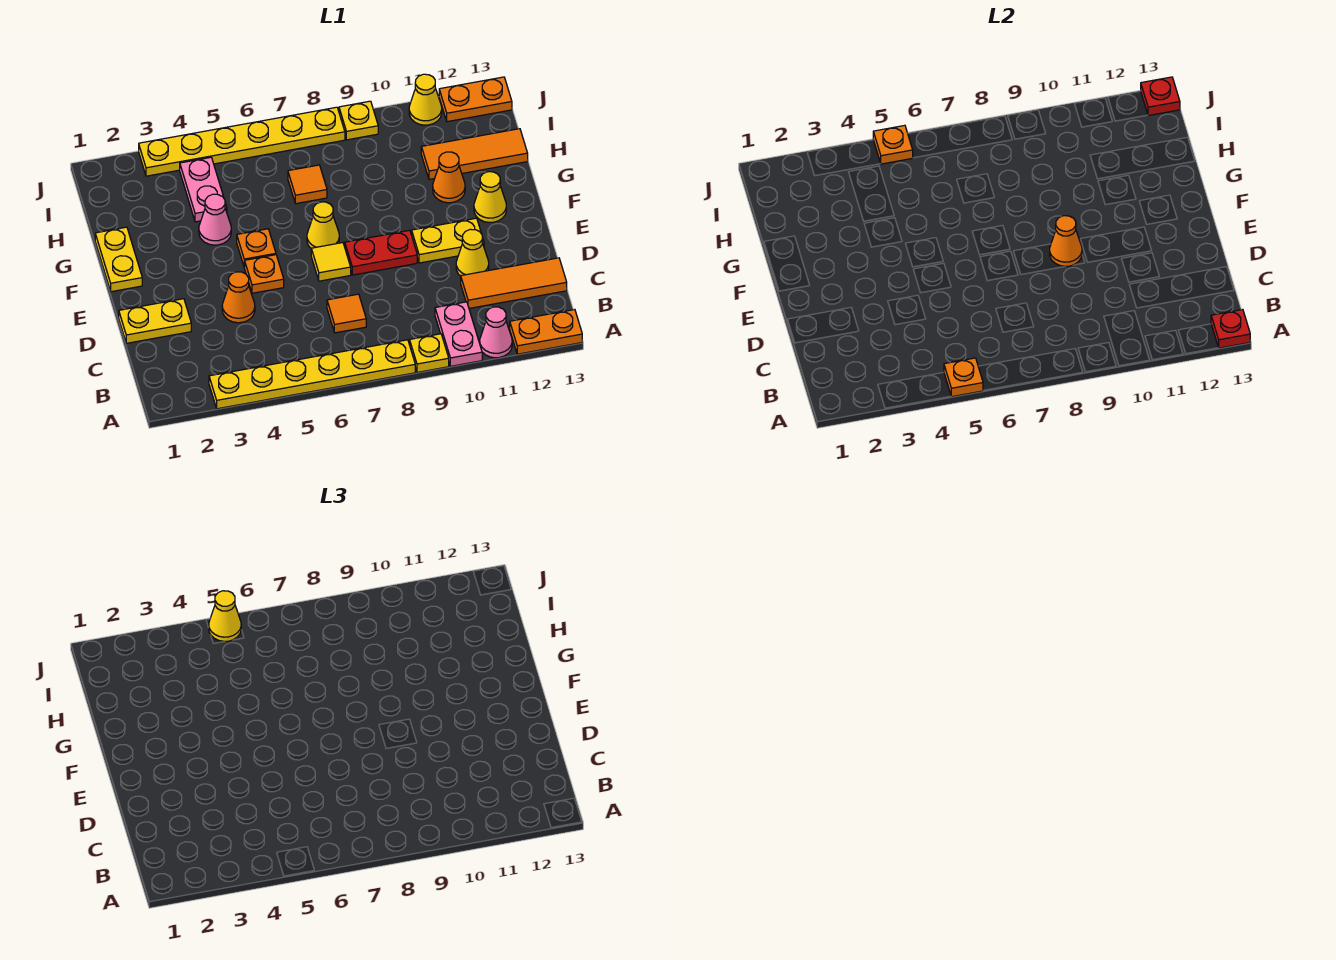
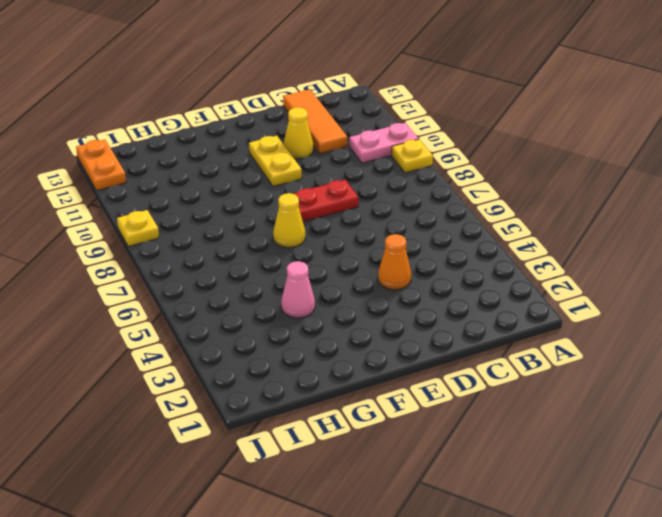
red 1x2 plate [292,180,358,222] -> red 1x2 plate turned to [345,230,417,275]
none -> yellow 1x6 plate [209,340,415,409]
none -> pink 1x1 cone [480,307,512,358]
none -> orange 1x2 plate [510,310,582,354]
none -> orange 1x1 tile [327,294,366,333]

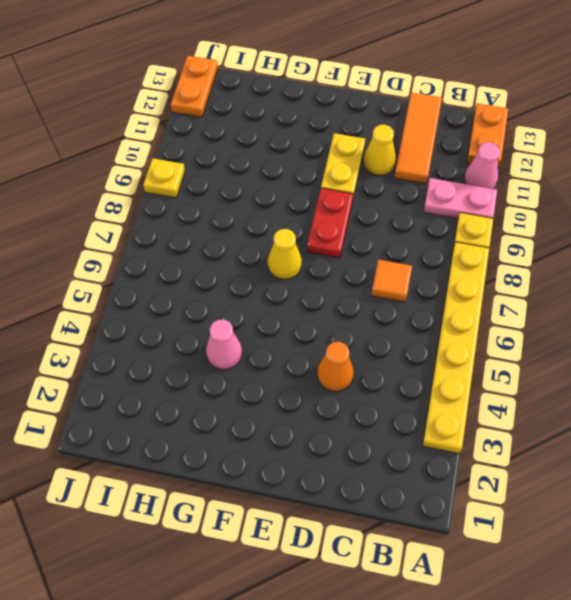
none -> yellow 1x2 plate [119,299,191,343]
none -> orange 1x1 plate [245,255,284,293]
none -> yellow 1x1 tile [311,243,351,281]
none -> yellow 1x2 plate [95,227,142,292]

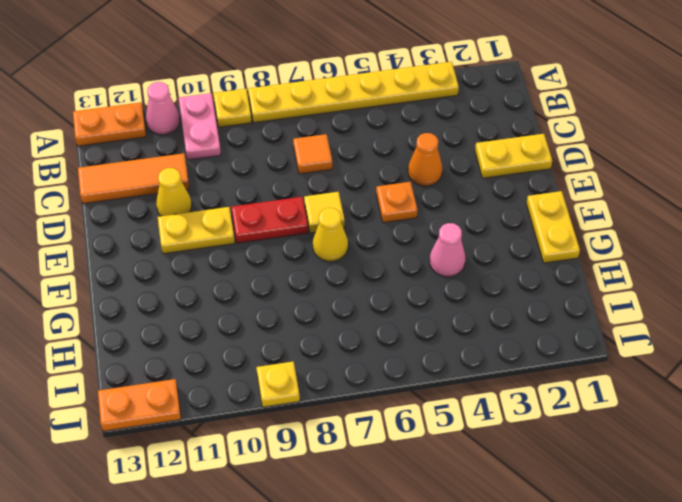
none -> orange 1x1 plate [237,229,276,267]
none -> yellow 1x1 cone [474,172,506,222]
none -> orange 1x1 cone [433,152,465,203]
none -> pink 1x2 plate [180,157,227,222]

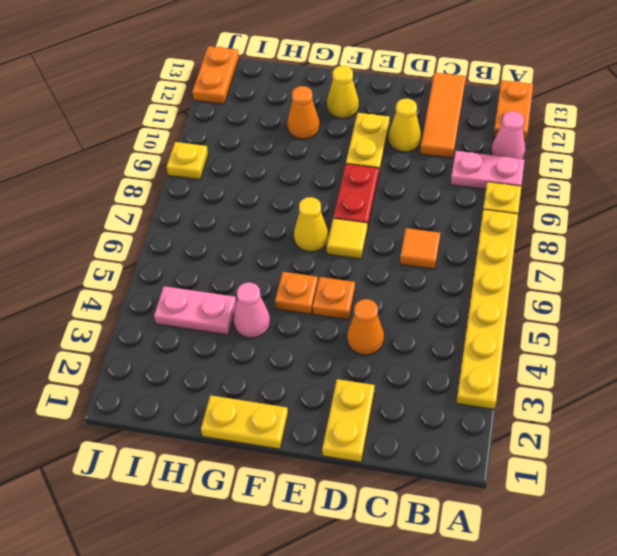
none -> orange 1x1 tile [288,165,327,204]
none -> orange 1x3 tile [421,129,528,179]
none -> yellow 1x6 plate [139,107,345,176]
none -> yellow 1x1 cone [409,74,442,125]

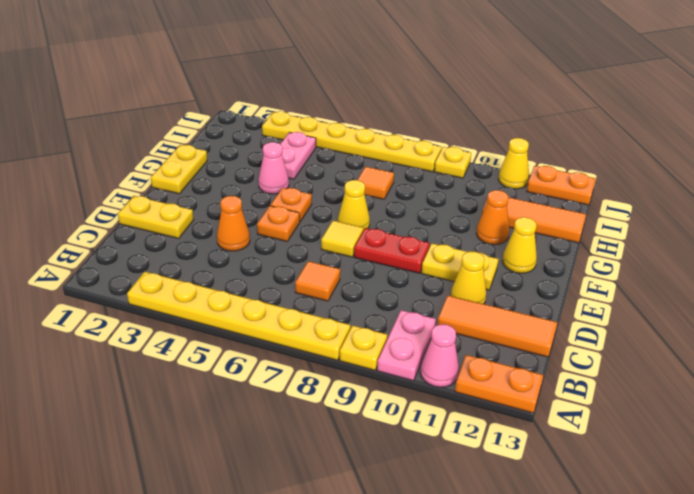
none -> orange 1x1 plate [944,358,983,397]
none -> red 1x1 plate [1211,310,1250,348]
none -> orange 1x1 cone [1050,216,1082,266]
none -> orange 1x1 plate [873,125,913,164]

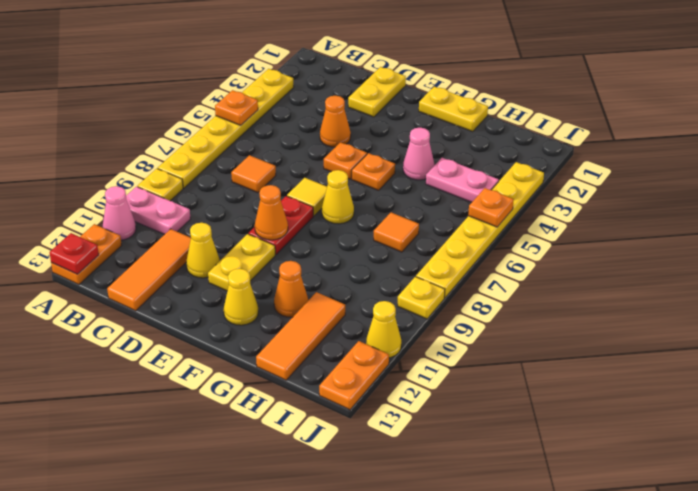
none -> red 1x1 plate [1141,77,1180,116]
none -> yellow 1x1 cone [209,591,241,641]

